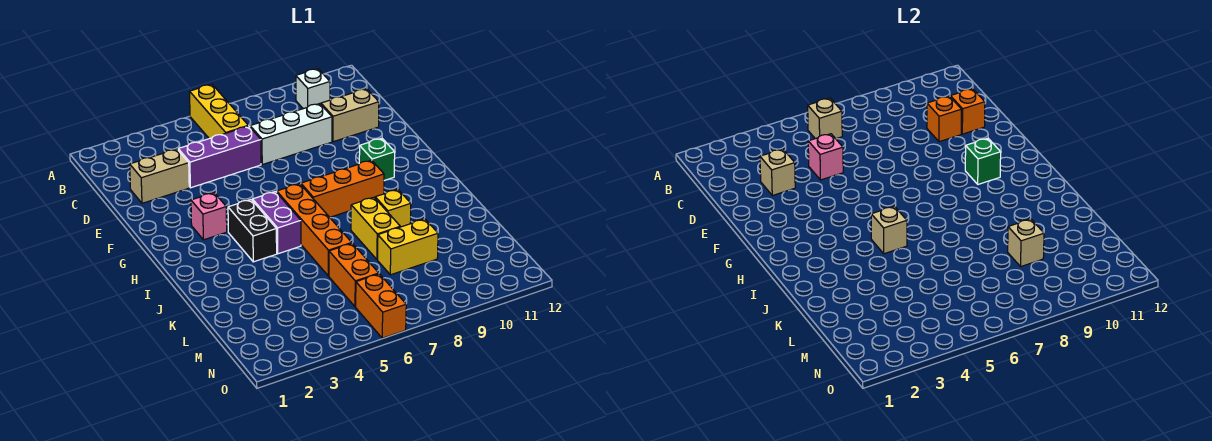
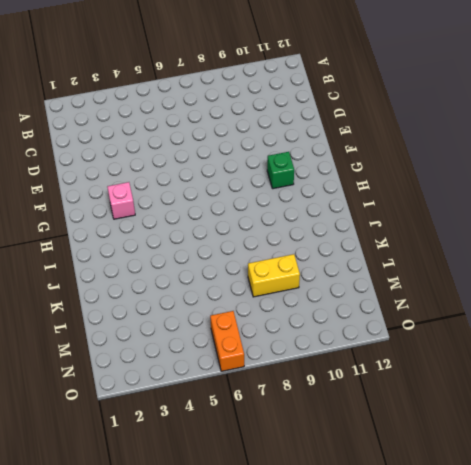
none -> yellow 1x3 brick [190,84,248,139]
none -> white 1x1 brick [296,69,330,109]
none -> tan 1x2 brick [130,149,189,203]

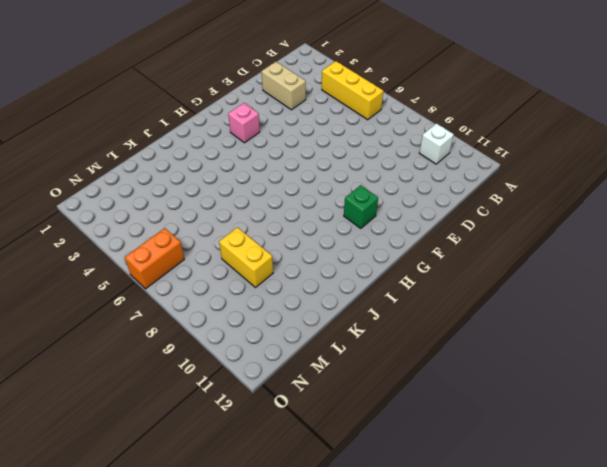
yellow 1x3 brick [322,61,383,120] -> yellow 1x3 brick turned to [190,84,248,139]
none -> purple 1x3 brick [178,126,261,188]
none -> white 1x3 brick [250,104,332,165]
none -> tan 1x2 brick [321,89,379,142]

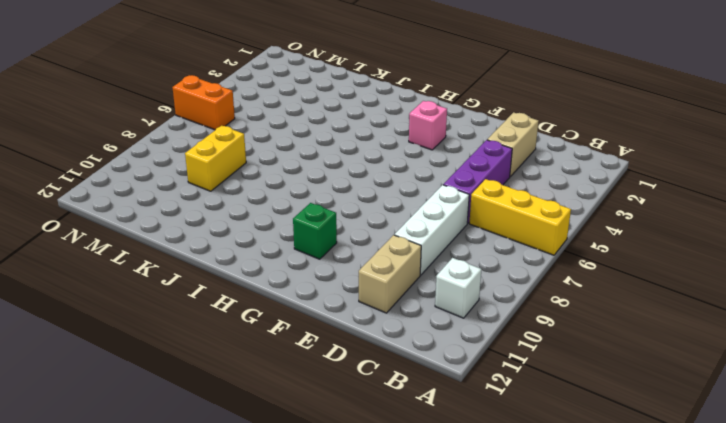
none -> black 1x2 brick [228,200,277,262]
none -> purple 1x2 brick [252,192,301,254]
none -> orange 1x4 brick [277,184,351,276]

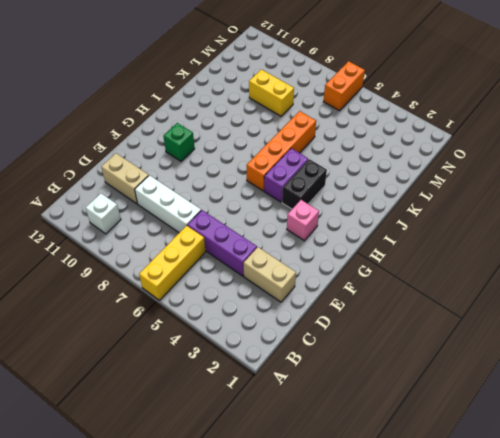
none -> orange 1x3 brick [301,160,384,217]
none -> yellow 1x2 brick [351,197,400,260]
none -> yellow 1x1 brick [375,189,411,227]

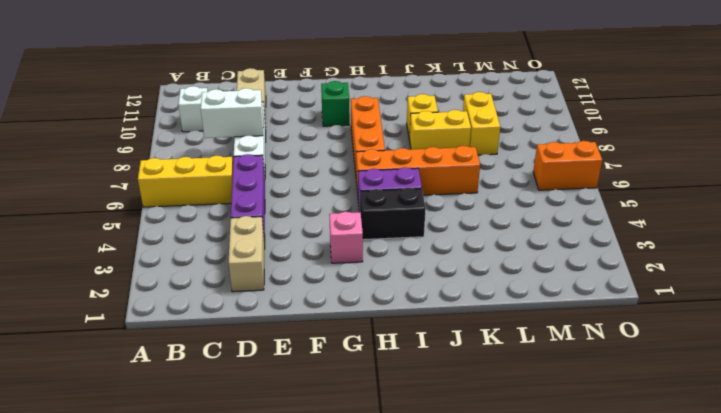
white 1x2 brick [201,88,263,138] -> none
none -> orange 1x2 brick [329,243,379,307]
none -> tan 1x1 brick [808,98,842,139]
none -> tan 1x1 brick [760,149,795,195]

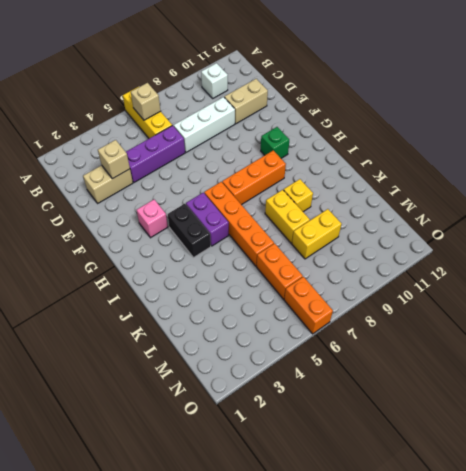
none -> pink 1x1 brick [808,134,843,180]
none -> orange 1x1 brick [927,96,961,142]
none -> orange 1x1 brick [950,89,985,134]

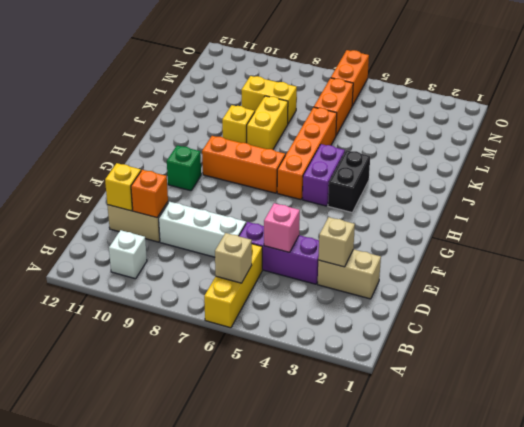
yellow 1x1 brick [105,163,141,211] -> orange 1x1 brick [950,89,985,134]
none -> pink 1x1 brick [191,193,227,240]
none -> green 1x1 brick [965,138,1001,184]
none -> tan 1x1 brick [871,206,907,254]

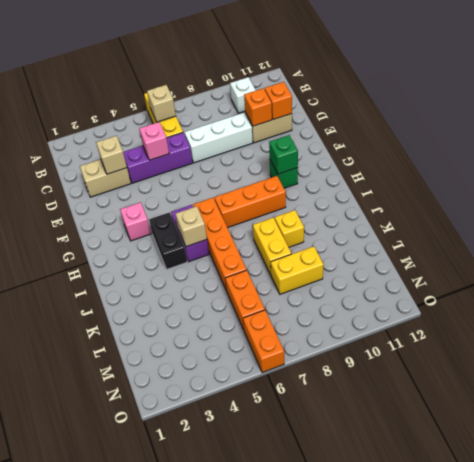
none -> tan 1x1 brick [1008,219,1044,266]

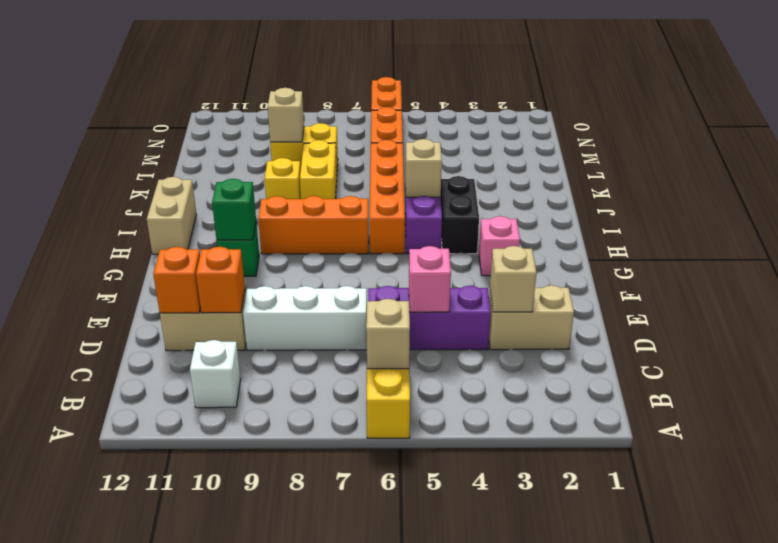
tan 1x2 brick [147,177,196,254] -> none

